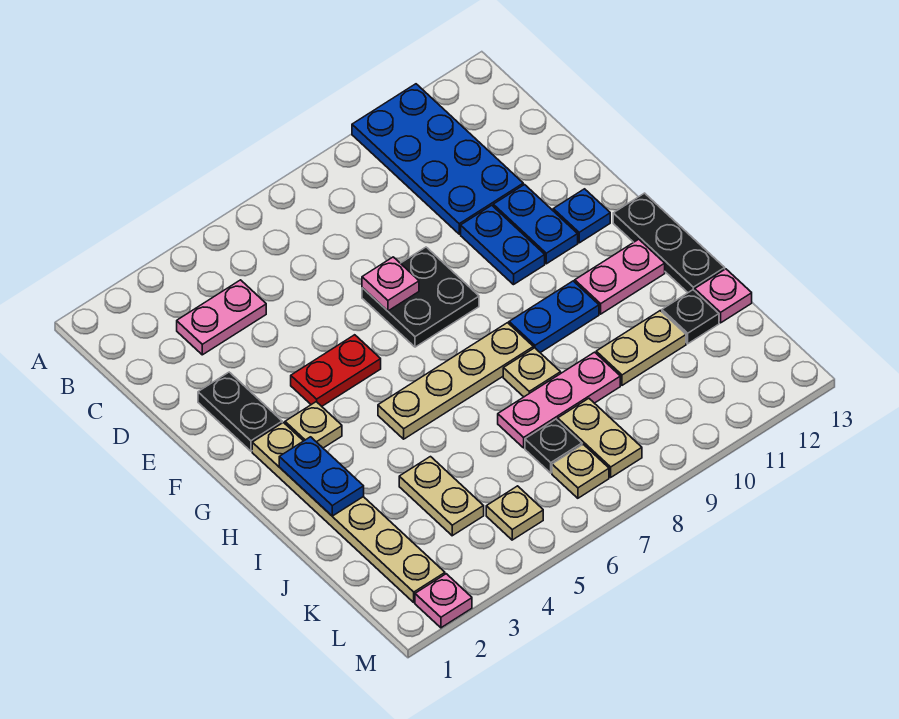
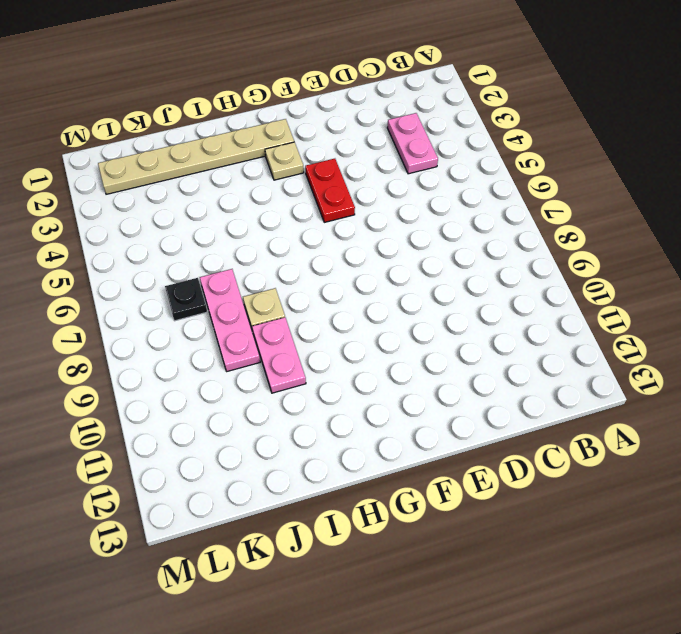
pink 1x2 plate [252,317,306,393] -> pink 1x2 plate moved to [575,239,665,314]
none -> blue 2x4 plate [352,84,523,234]
none -> black 1x2 plate [198,372,282,451]
none -> black 2x2 plate [362,247,479,347]

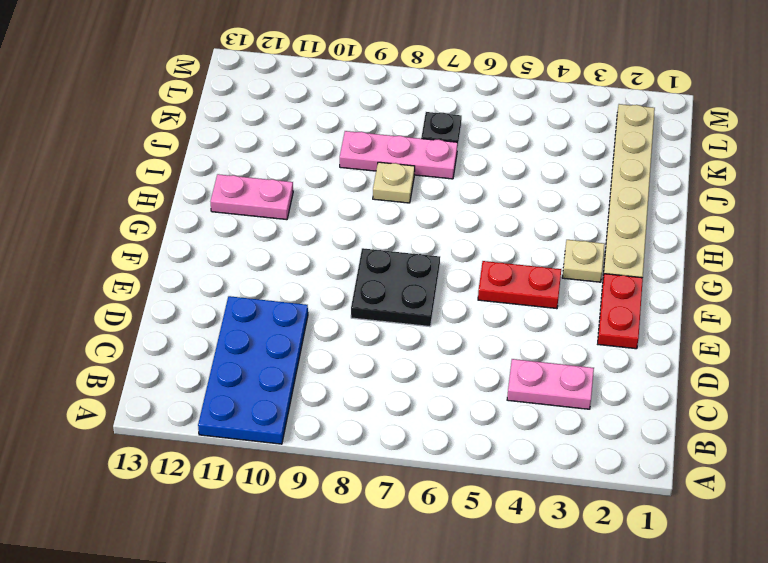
red 1x2 plate [598,274,643,349] -> black 1x2 plate [198,372,282,451]
none -> blue 1x2 plate [461,205,545,285]
none -> blue 1x2 plate [493,185,578,264]
none -> blue 1x1 plate [553,189,610,243]

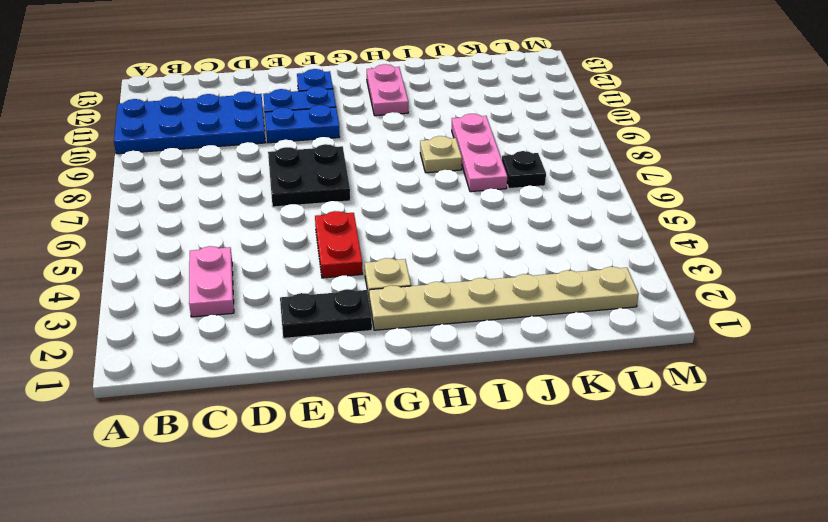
none -> black 1x3 plate [613,193,725,293]
none -> tan 1x4 plate [378,323,533,439]
none -> blue 1x2 plate [509,281,599,353]

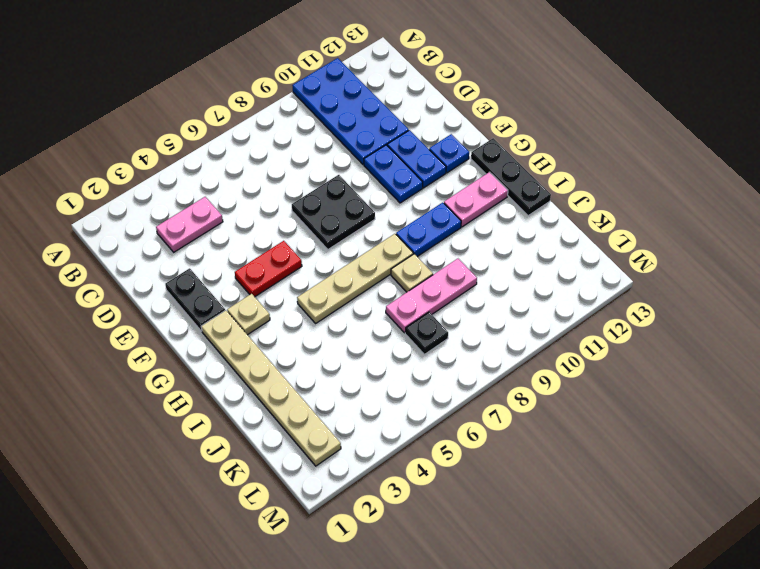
none -> tan 1x2 plate [399,457,484,536]
none -> tan 1x2 plate [596,311,686,385]
none -> black 1x1 plate [662,290,719,344]

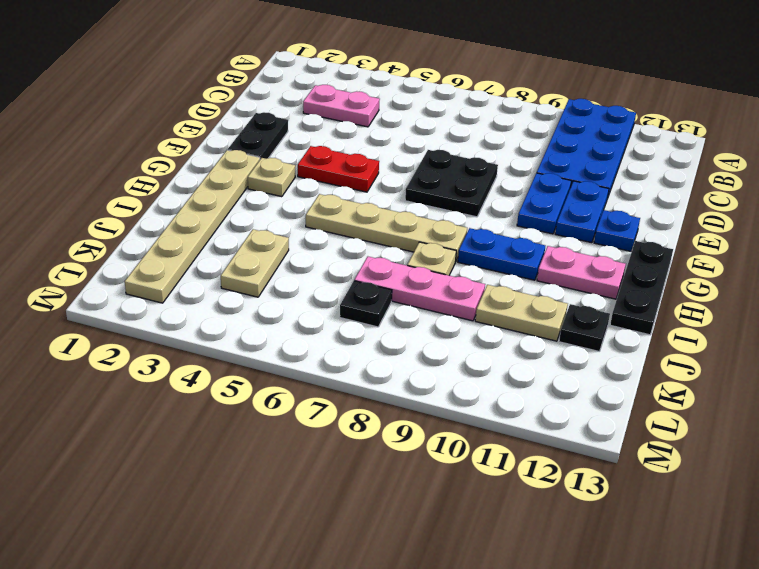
none -> pink 1x1 plate [695,269,752,323]
none -> tan 1x2 plate [558,398,642,477]
none -> tan 1x1 plate [486,486,543,540]

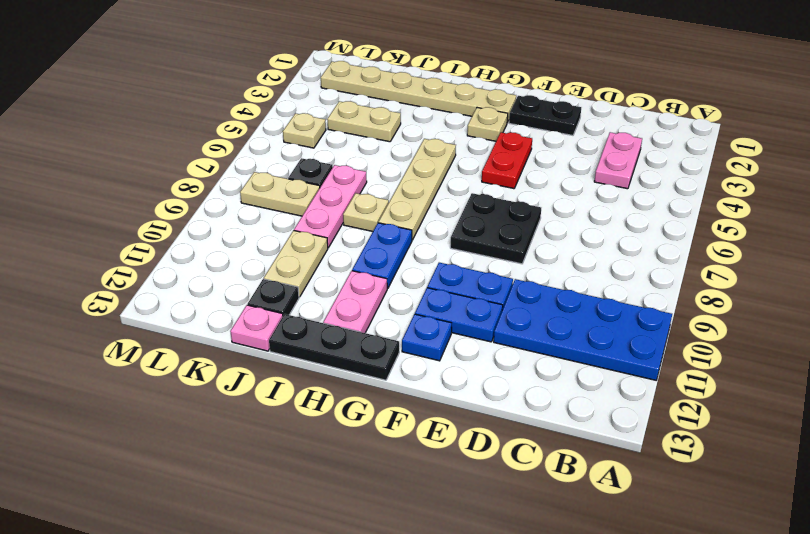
none -> tan 1x1 plate [552,444,609,498]
none -> pink 1x1 plate [415,574,472,628]
none -> pink 1x1 plate [362,257,419,311]

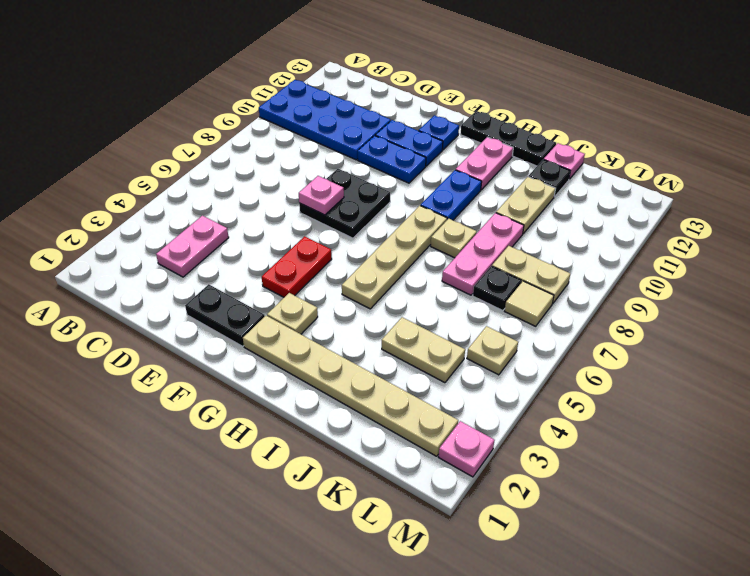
tan 1x1 tile [505,281,554,326] -> tan 1x1 plate [552,444,609,498]
none -> blue 1x2 plate [279,437,364,516]

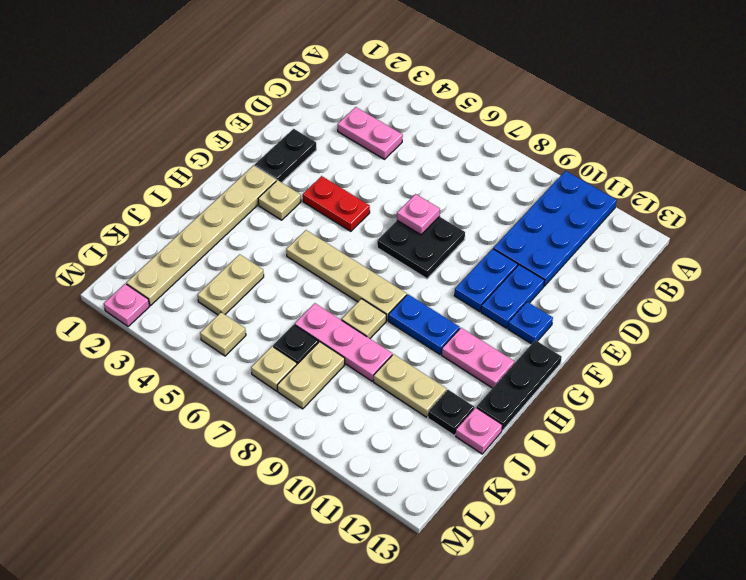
none -> blue 1x2 plate [279,437,364,516]

